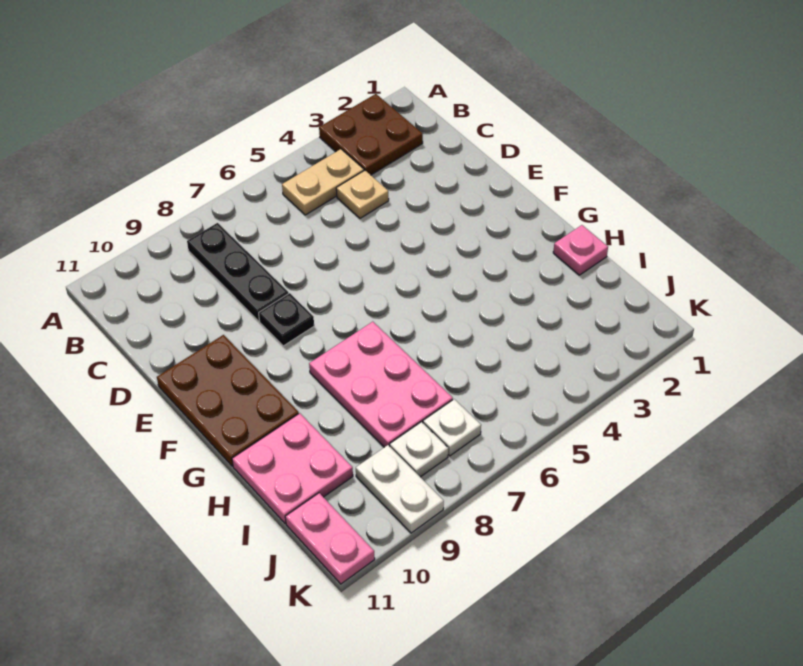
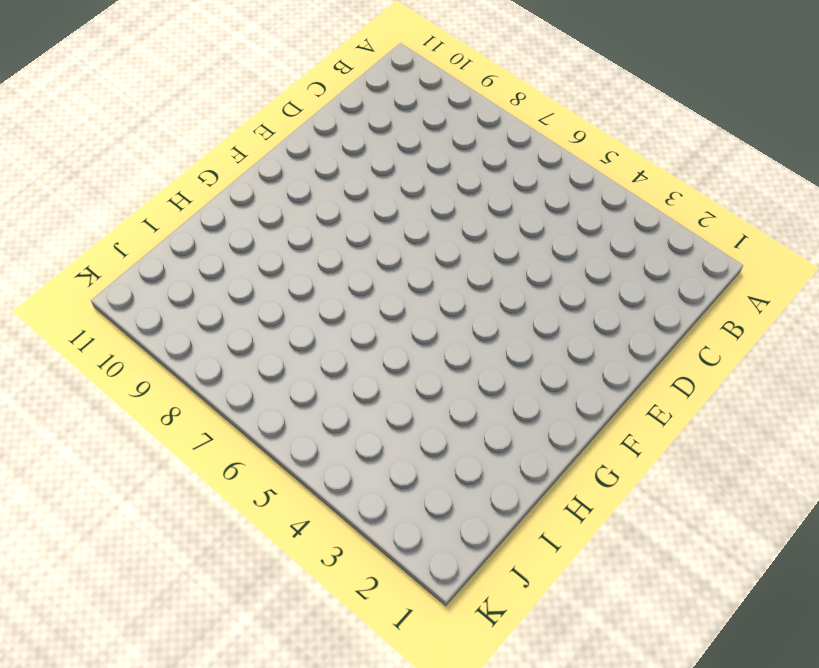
none -> brown 2x2 plate [319,94,423,175]
none -> tan 1x2 plate [282,149,364,215]
none -> black 1x3 plate [187,223,289,321]

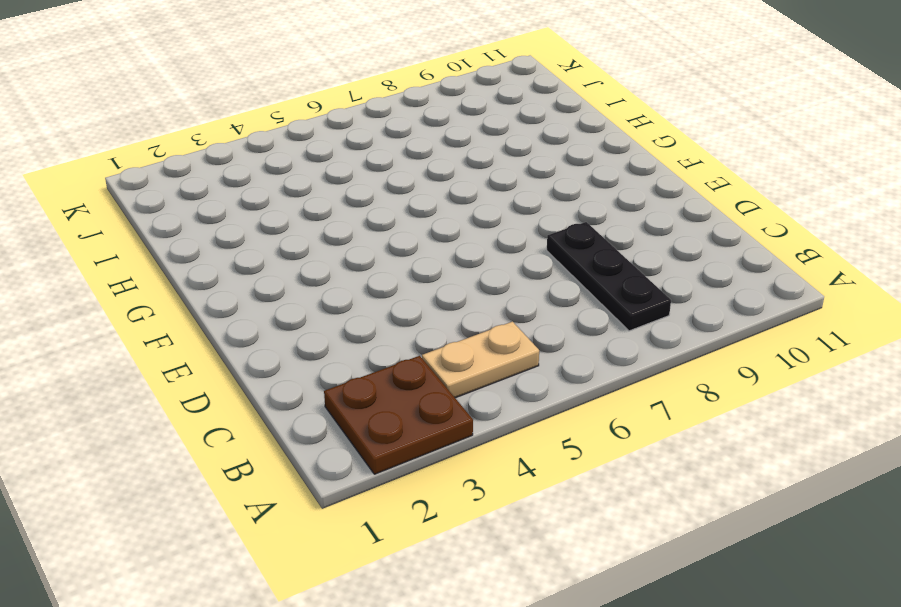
none -> tan 1x1 plate [336,170,389,218]
none -> black 1x1 plate [259,293,314,346]
none -> brown 2x3 plate [157,335,299,466]

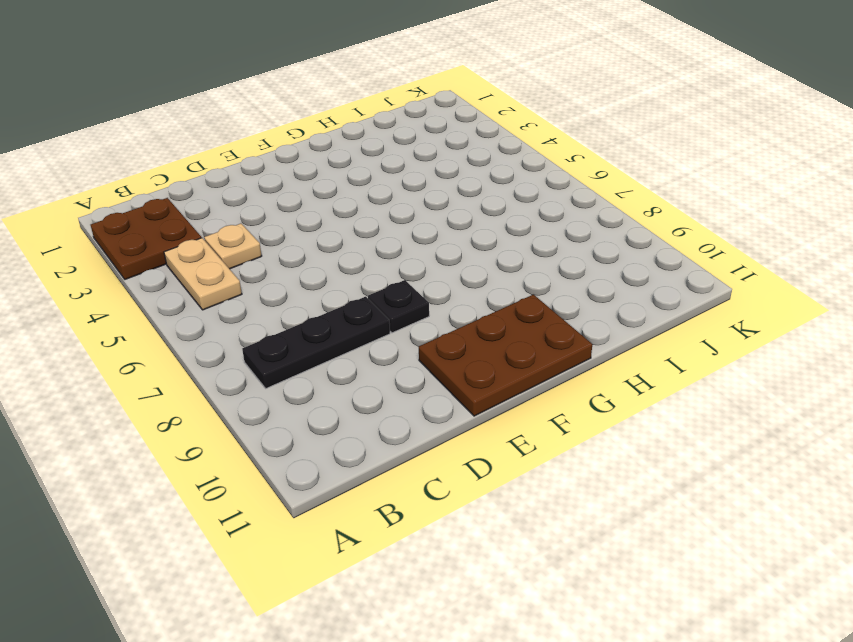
none -> pink 2x3 plate [309,322,453,447]
none -> pink 1x1 plate [553,225,608,275]
none -> pink 2x2 plate [232,413,353,524]

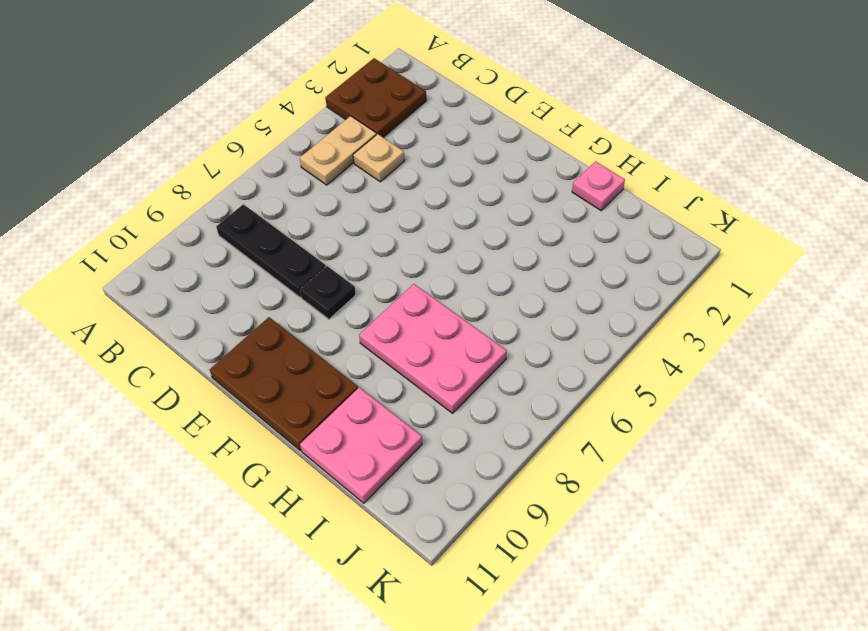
none -> white 1x1 plate [423,399,481,456]
none -> white 1x1 plate [390,422,448,477]
none -> white 1x2 plate [356,445,444,533]

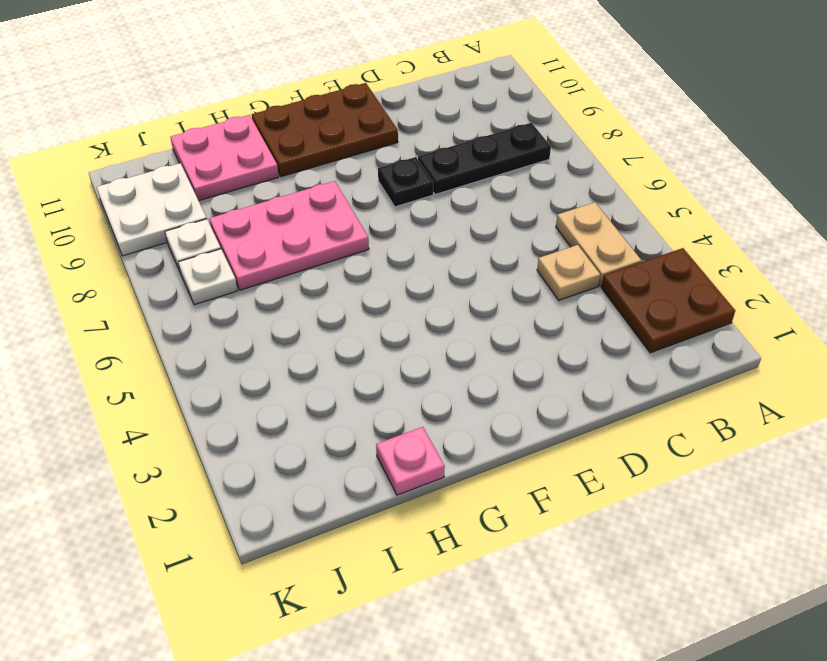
white 2x2 plate [97,163,207,256] -> white 1x2 plate [356,445,444,533]
none -> pink 1x2 plate [285,493,375,584]

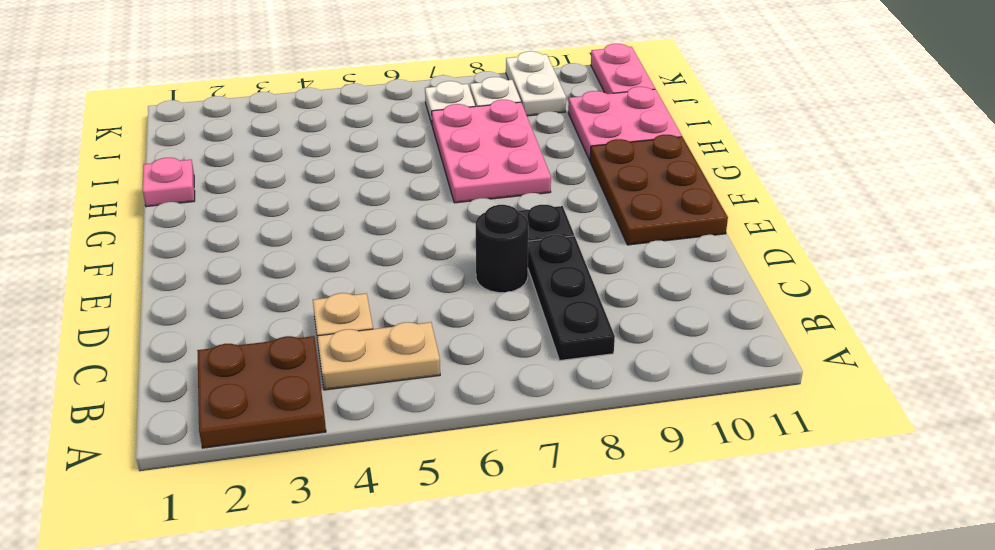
black 1x1 round brick [476,205,528,293] -> none

